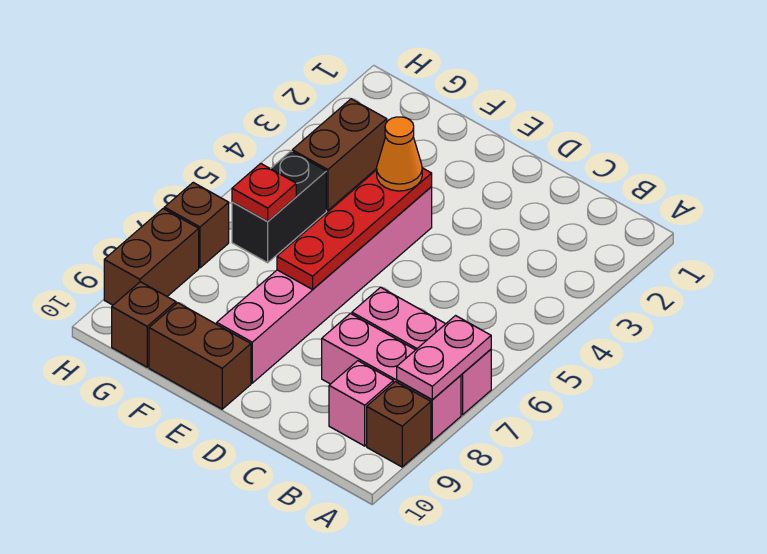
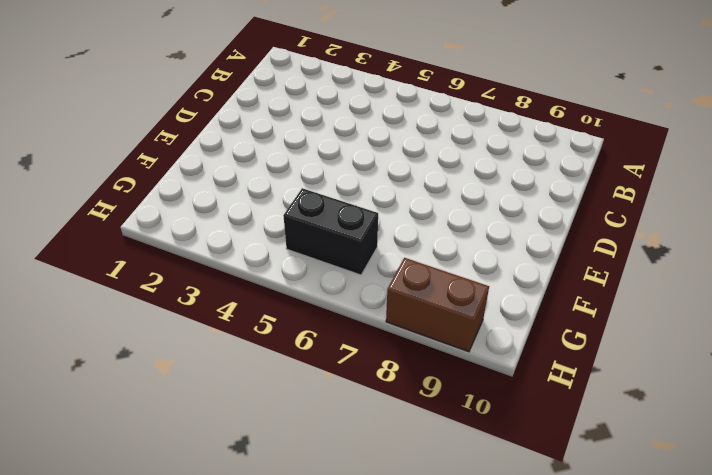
none -> pink 1x3 brick [352,287,491,415]
none -> pink 1x3 brick [322,313,461,441]
none -> brown 1x1 brick [367,382,431,467]

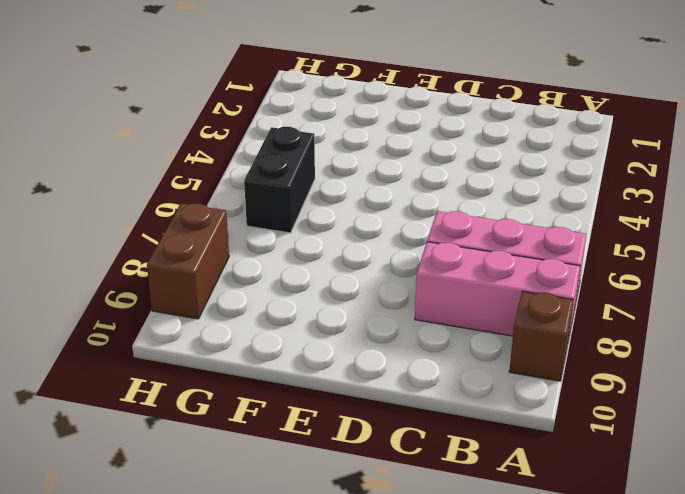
none -> pink 1x1 brick [329,361,393,446]
none -> pink 1x6 brick [217,187,432,383]
none -> brown 1x2 brick [149,303,251,409]

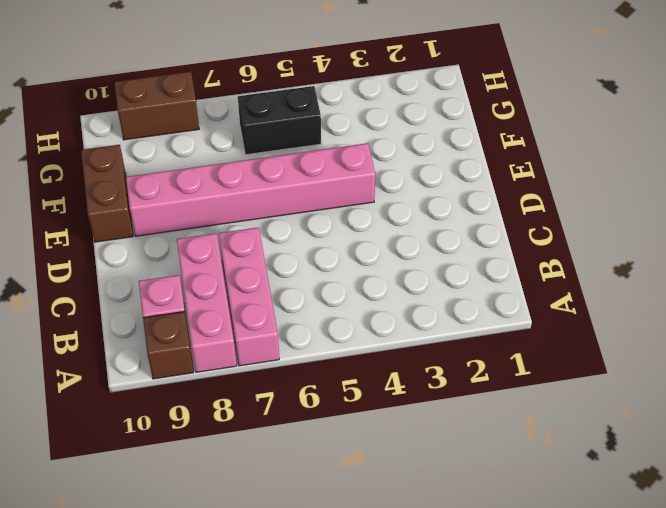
none -> brown 1x2 brick [292,99,387,210]
none -> brown 1x1 brick [112,282,176,367]
none -> brown 1x1 brick [164,182,229,268]

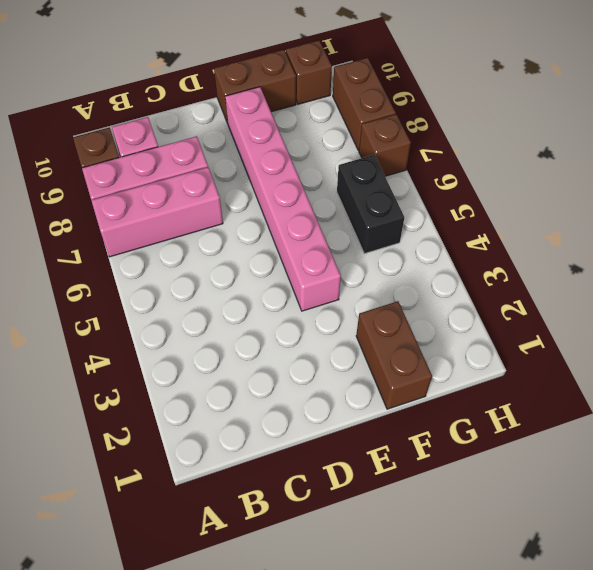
brown 1x2 brick [356,301,432,409] -> brown 1x2 brick moved to [292,99,387,210]
none -> pink 1x2 plate [397,316,491,399]
none -> red 1x4 plate [277,168,432,289]
none -> red 1x1 plate [232,163,296,221]

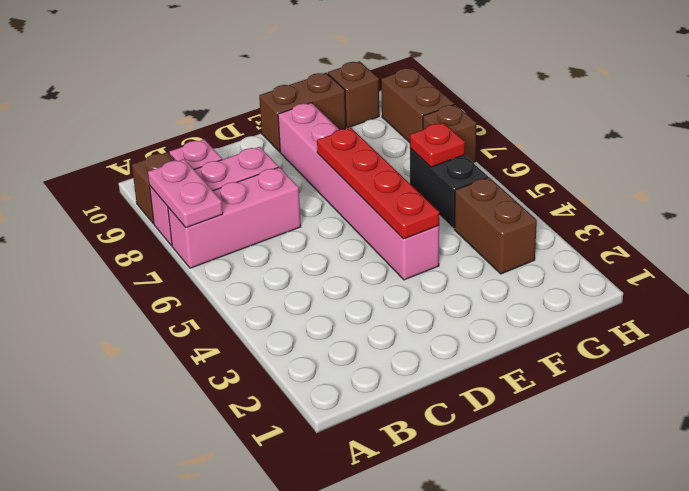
none -> orange 1x1 cone [377,117,422,191]

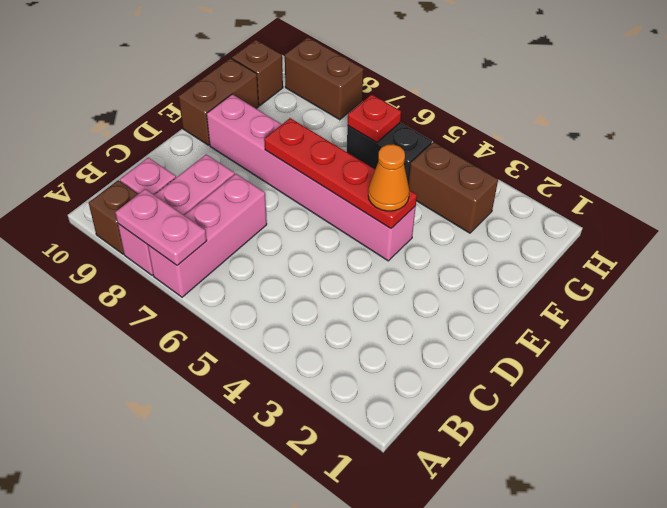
none -> brown 1x1 brick [164,182,229,268]

